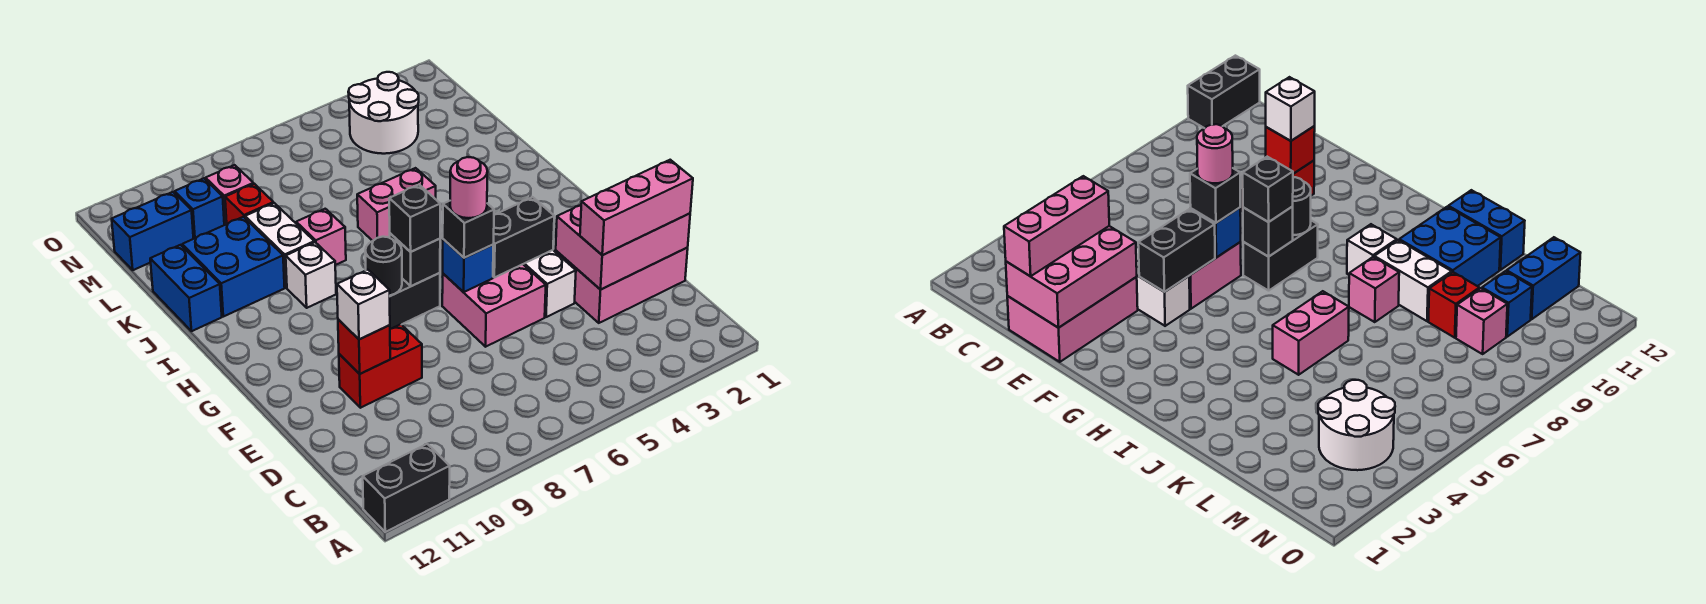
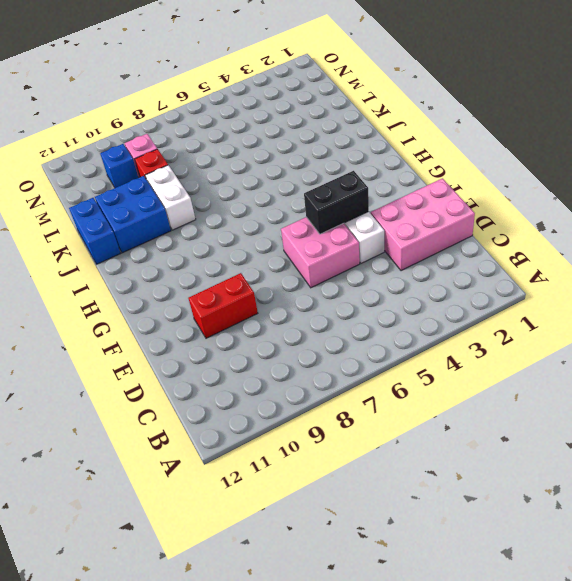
none -> black 1x2 brick [363,444,450,532]
none -> black 1x2 brick [390,273,440,329]
none -> white 1x1 brick [286,242,336,308]

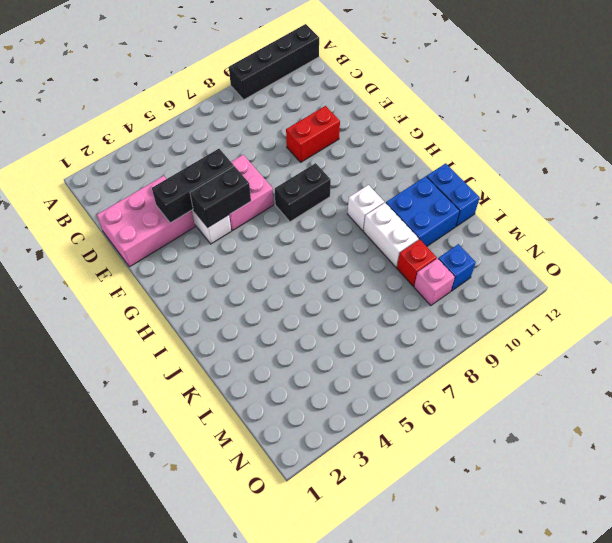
black 1x4 brick [229,24,319,100] -> black 1x2 brick [363,444,450,532]
black 1x3 brick [152,149,234,223] -> pink 2x3 brick [556,205,690,290]
none -> pink 1x2 brick [357,168,436,241]
none -> pink 1x1 brick [296,209,346,265]
none -> white 2x2 round brick [348,72,419,154]

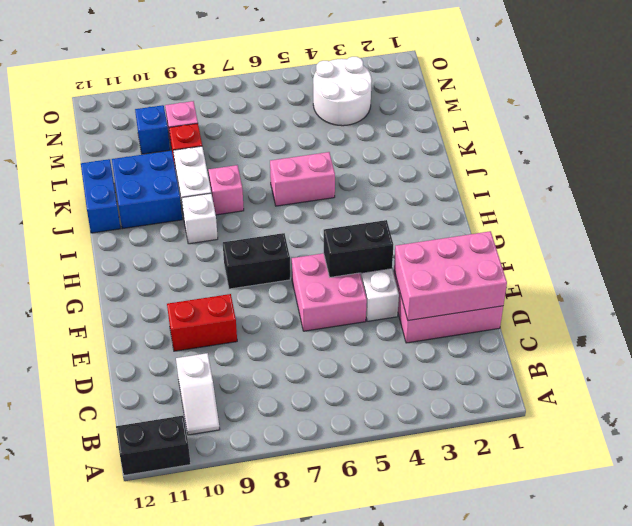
white 1x2 slope [176,353,220,435] -> none
none -> blue 1x2 brick [112,192,193,270]
none -> red 1x1 brick [338,319,390,374]
none -> blue 1x1 brick [443,239,493,292]

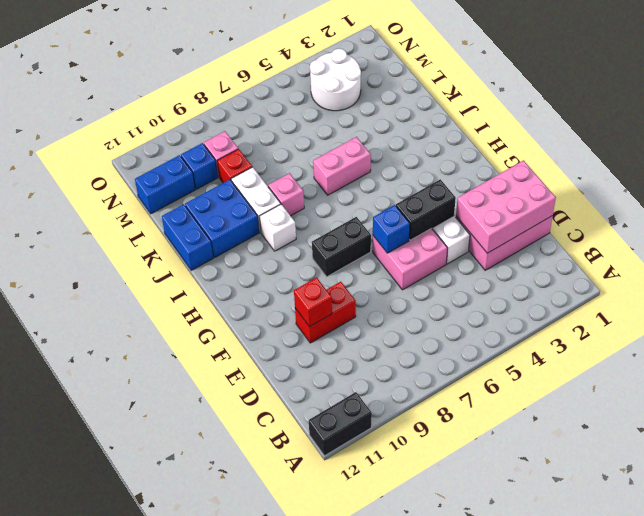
none -> black 1x1 brick [390,233,440,286]
none -> black 1x1 round brick [365,237,402,295]
none -> pink 1x3 brick [580,160,693,255]

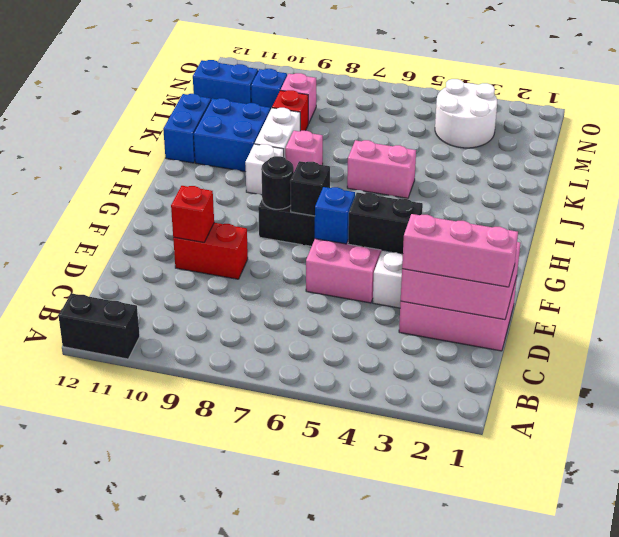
none -> white 1x1 brick [337,270,390,339]
none -> black 1x1 brick [443,201,494,258]
none -> black 1x1 brick [389,185,440,252]

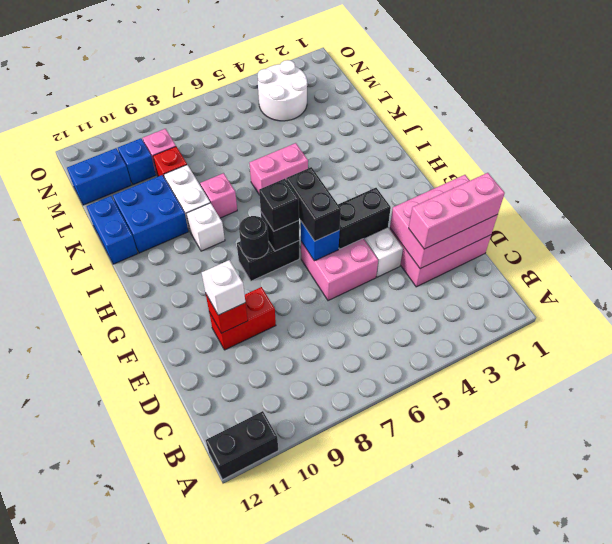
black 1x2 brick [286,167,341,241] -> black 1x1 brick [443,201,494,258]
none -> pink 1x1 round brick [450,157,488,218]

